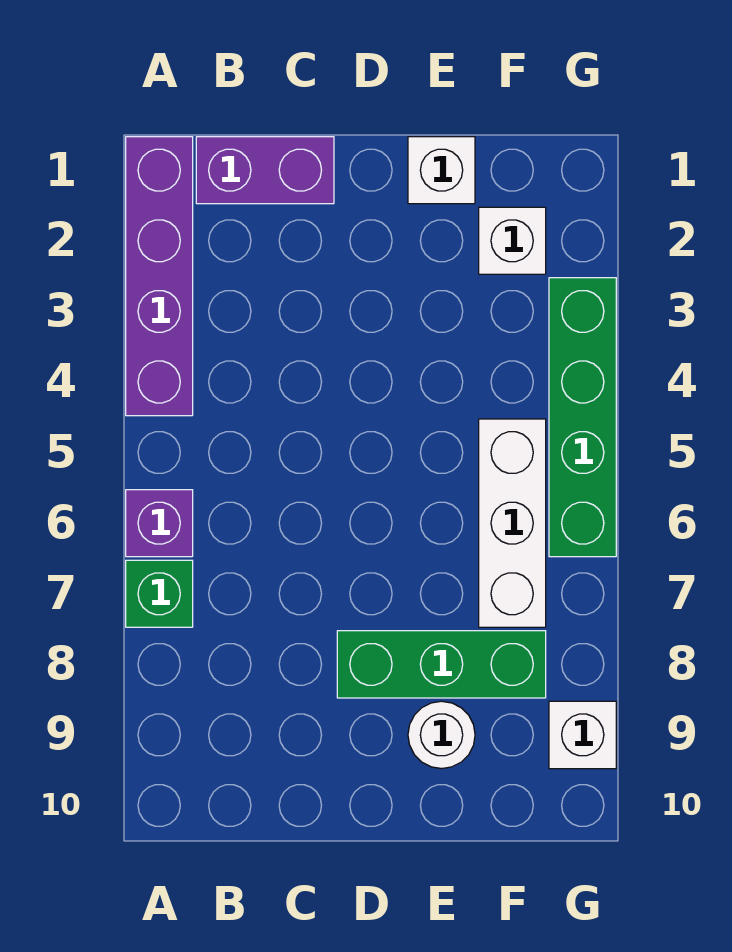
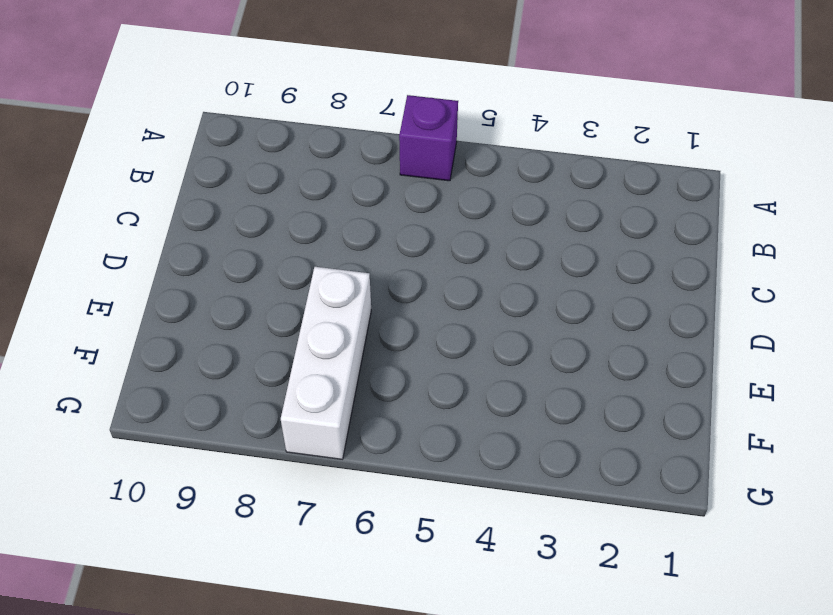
white 1x3 brick [281,267,371,459] -> white 1x3 brick turned to [479,419,546,627]
none -> purple 1x4 brick [126,137,193,416]
none -> green 1x1 brick [126,560,193,627]

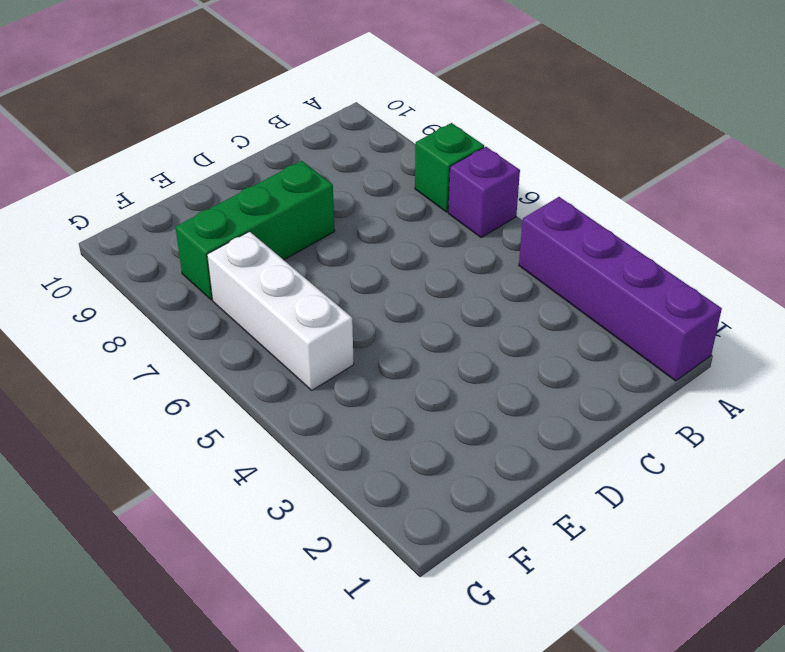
none -> purple 1x2 brick [196,137,334,204]
none -> white 1x1 brick [408,137,475,204]

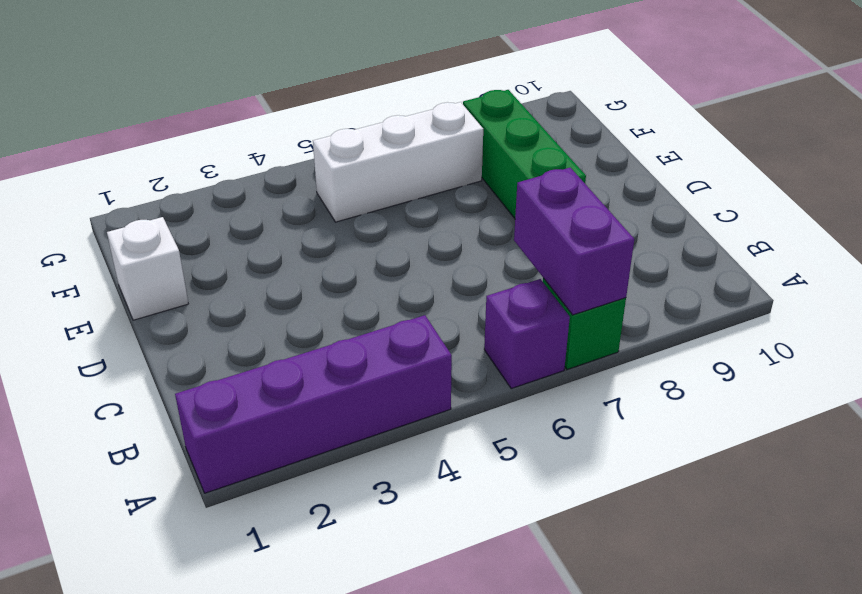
purple 1x2 brick [514,168,634,315] -> purple 1x2 brick moved to [196,137,334,204]
none -> white 1x1 round brick [408,701,475,769]
none -> white 1x1 brick [479,207,546,274]

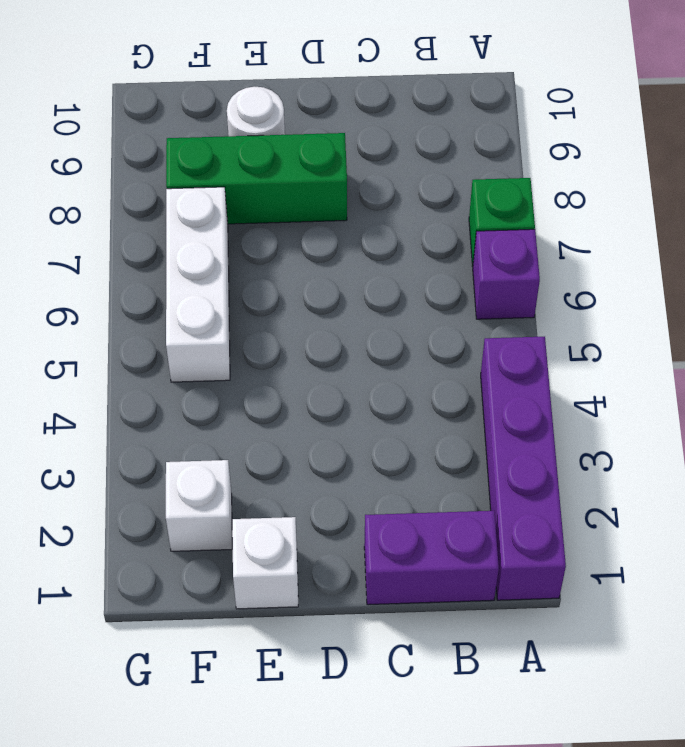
none -> green 1x4 brick [549,278,616,557]
none -> white 1x1 brick [549,701,616,769]

